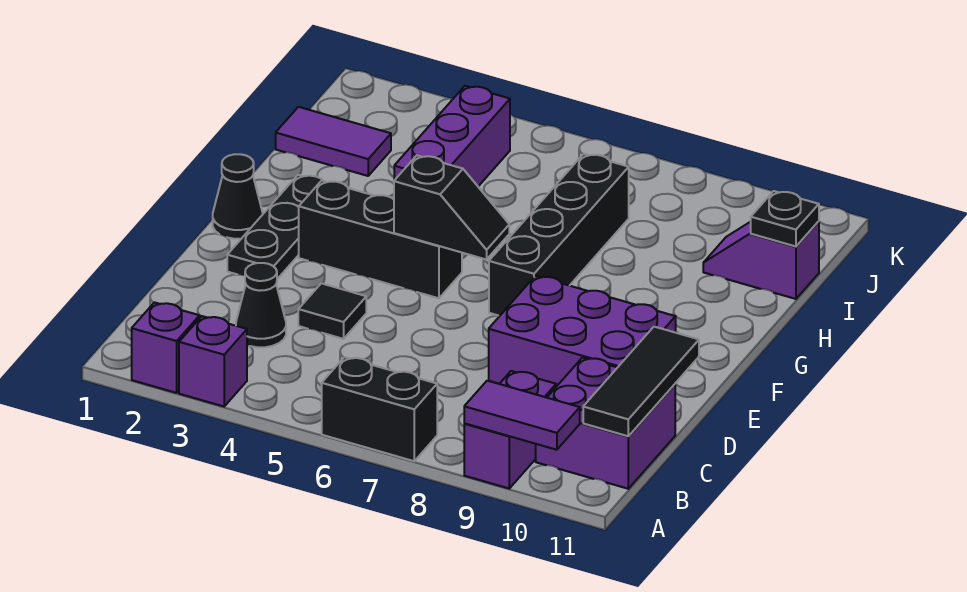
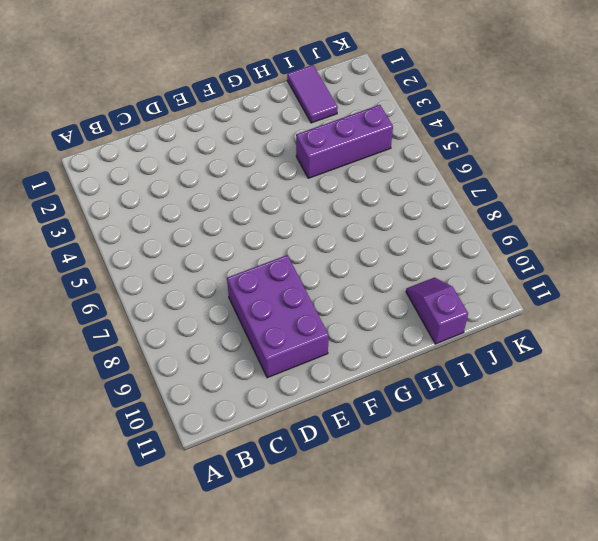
none -> purple 1x1 brick [132,302,200,393]
none -> purple 1x1 brick [179,316,247,406]
none -> black 1x2 brick [322,357,437,461]

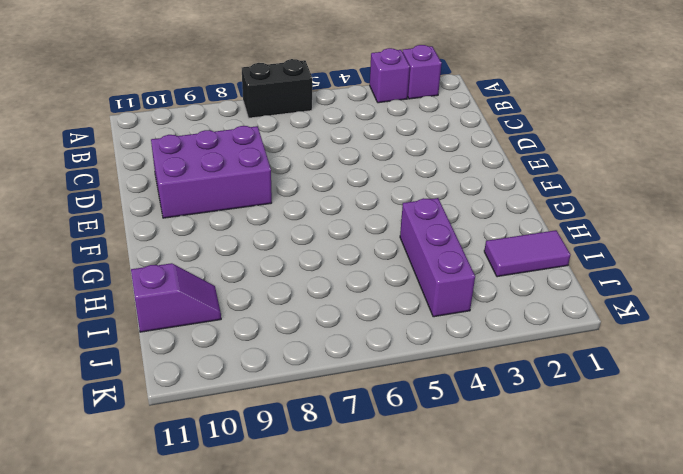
none -> purple 1x2 brick [464,371,556,488]
none -> purple 2x2 brick [536,357,675,489]
none -> black 1x1 cone [236,263,286,347]

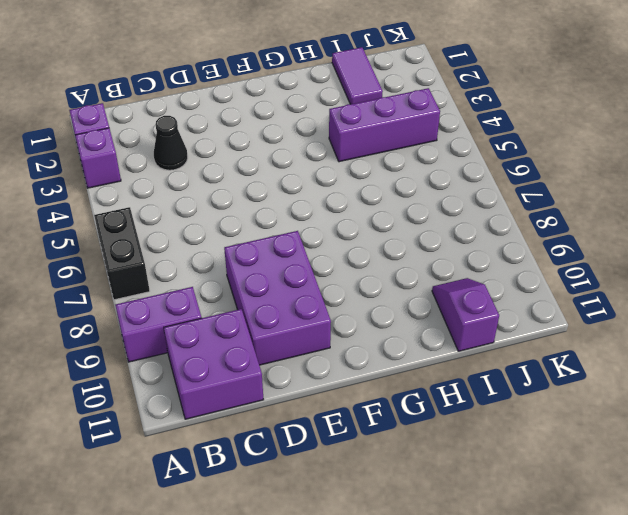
none -> black 1x1 tile [298,283,366,339]
none -> black 1x3 plate [227,175,323,279]
none -> black 1x1 cone [213,154,263,239]

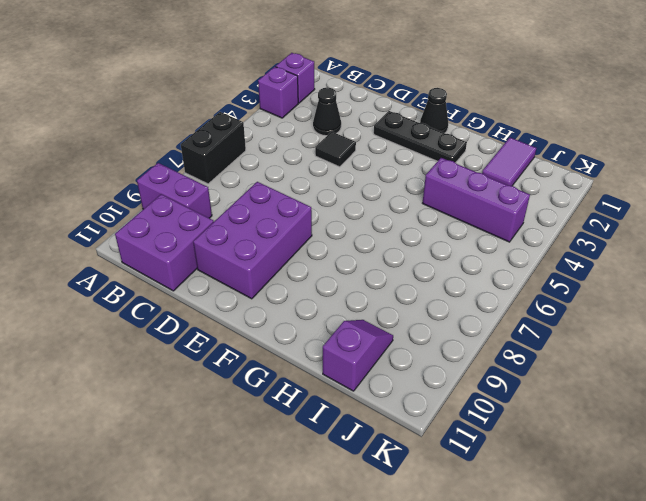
none -> black 1x3 brick [299,181,462,298]
none -> black 1x4 brick [489,154,629,316]
none -> purple 1x2 tile [464,381,580,450]

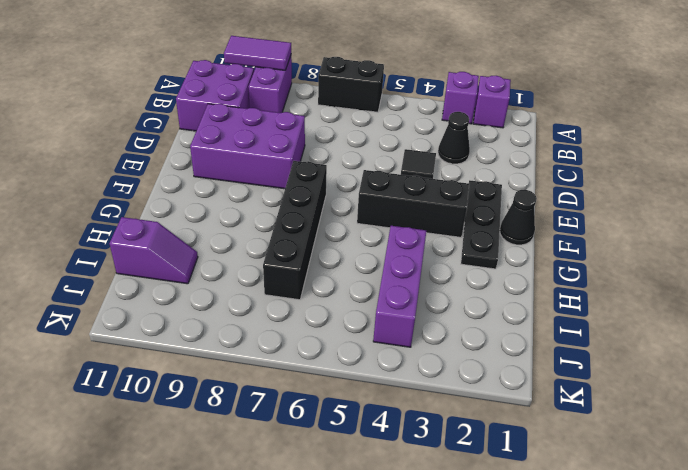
none -> purple 1x2 tile [276,107,391,176]
none -> black 1x3 tile [583,327,699,436]
none -> black 1x2 slope [394,155,509,260]

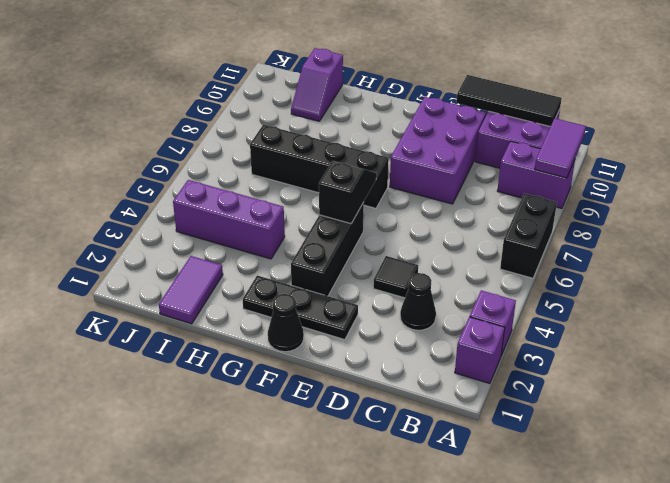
none -> black 1x1 plate [751,191,819,246]

